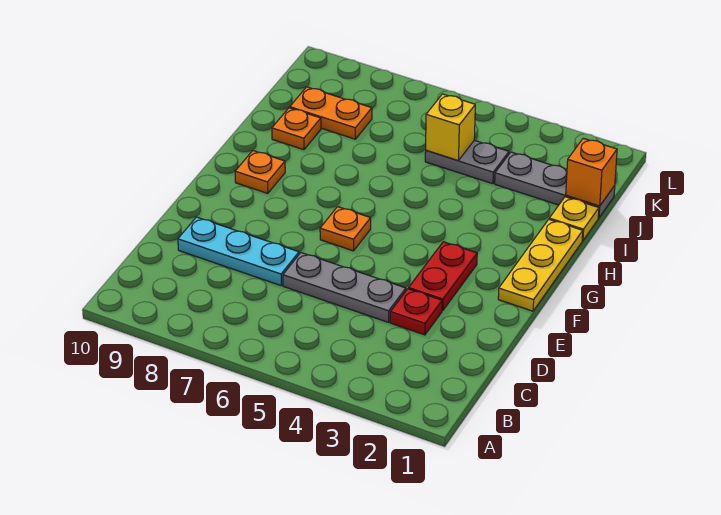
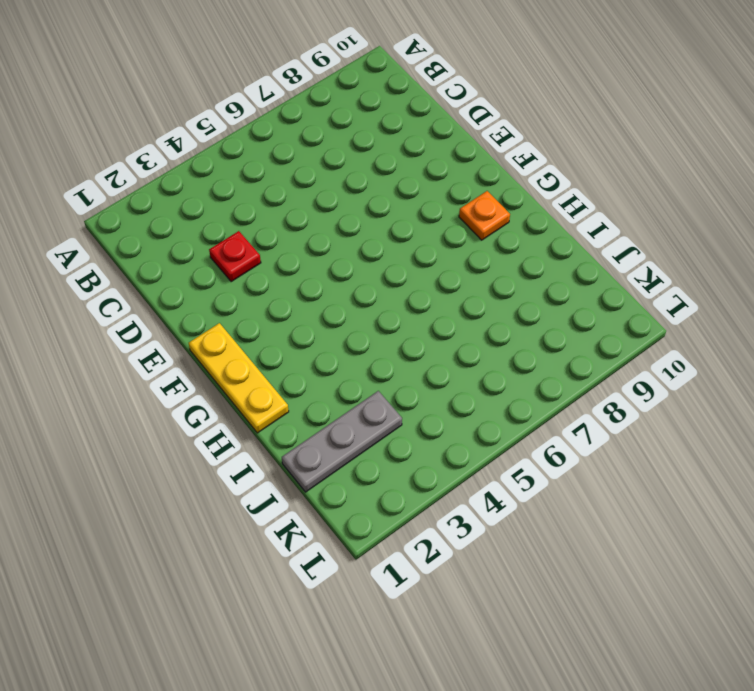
none -> grey 1x3 plate [283,253,406,322]
none -> cyan 1x3 plate [178,217,299,285]
none -> red 1x2 plate [409,242,477,311]

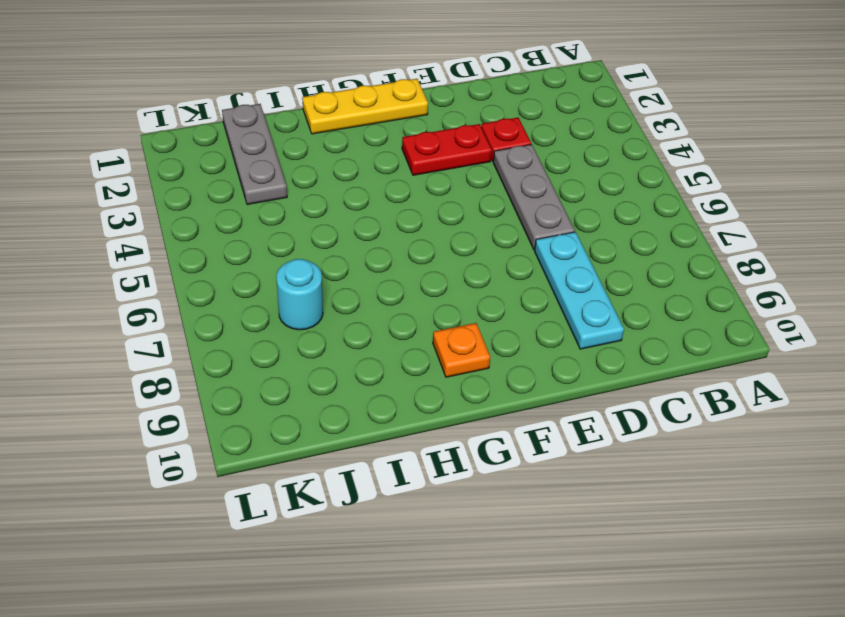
cyan 1x1 round brick [276,259,323,330] -> none
none -> orange 1x1 plate [320,207,371,251]
none -> yellow 1x1 plate [549,197,599,241]
none -> orange 1x1 plate [272,108,321,150]

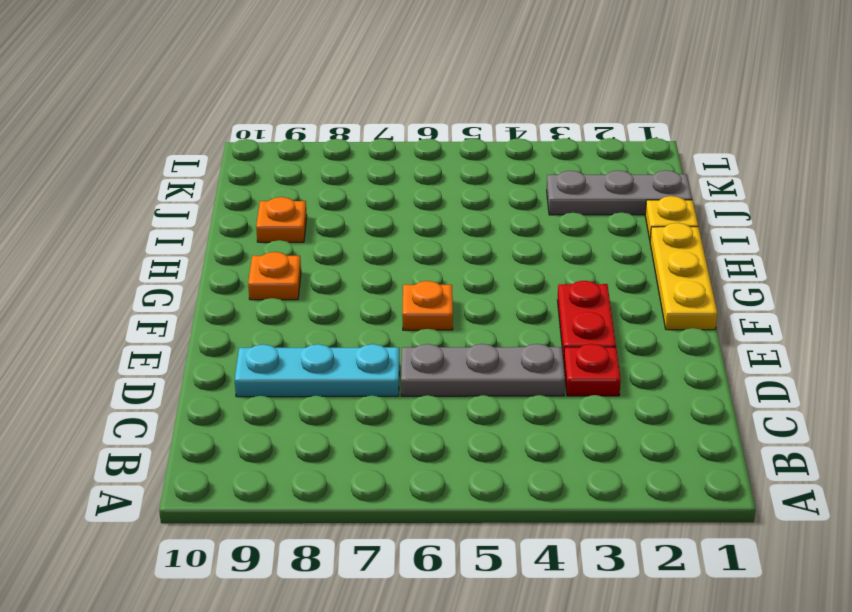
none -> grey 1x2 plate [425,140,509,184]
none -> orange 1x2 plate [290,87,372,139]
none -> orange 1x1 brick [566,138,617,206]

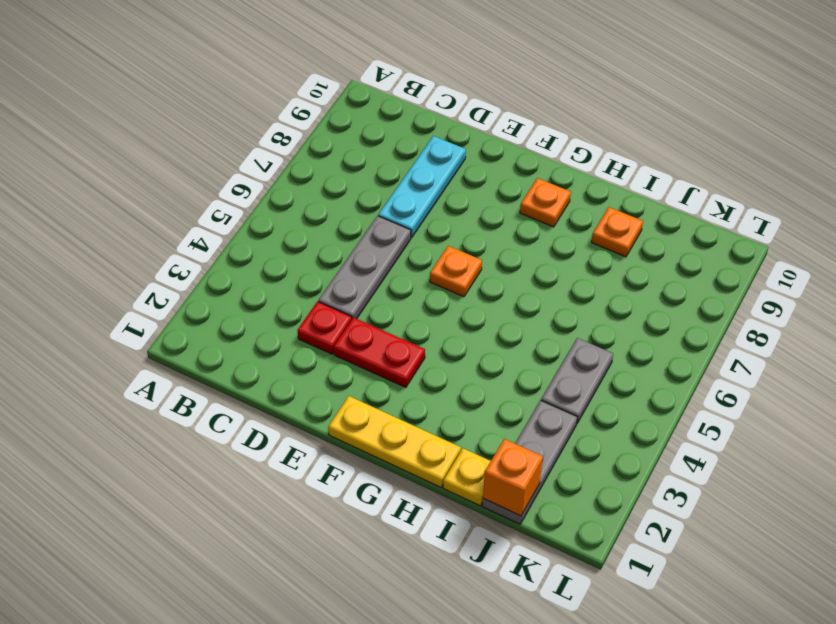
none -> orange 1x2 plate [290,87,372,139]
none -> yellow 1x1 brick [426,94,475,161]

